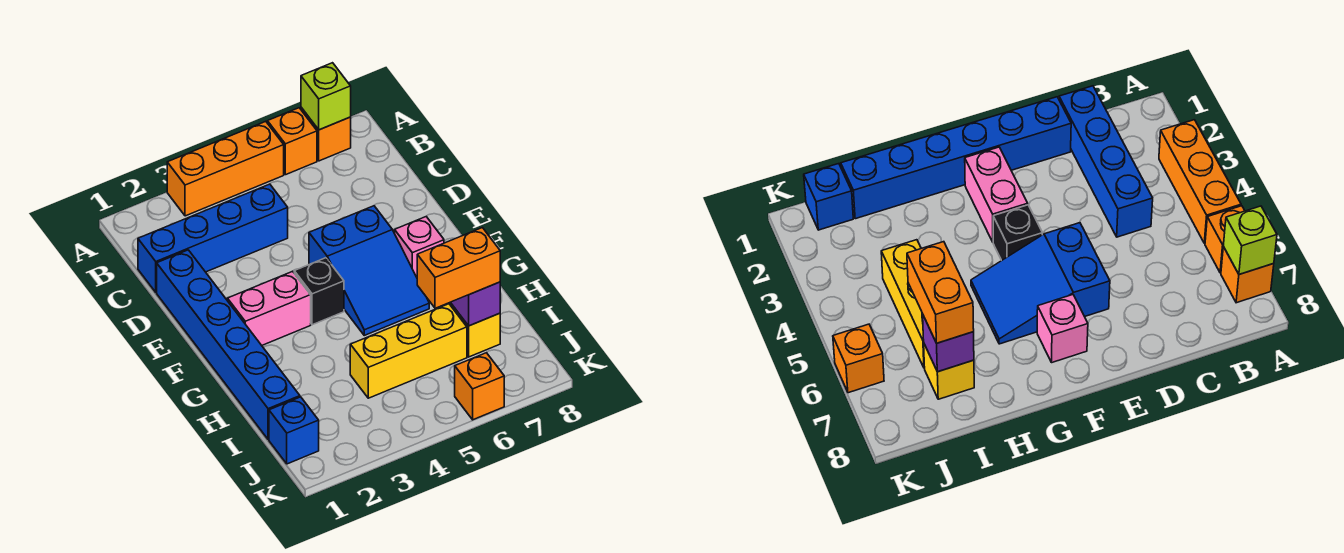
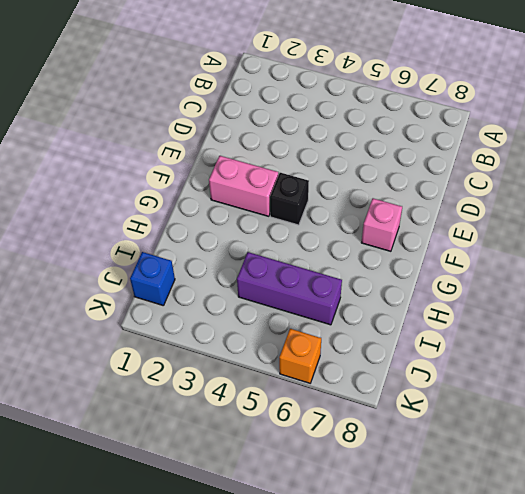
purple 1x3 brick [237,252,342,325] -> yellow 1x3 brick [350,304,467,398]
none -> orange 1x3 brick [167,121,284,216]
none -> orange 1x1 brick [267,108,317,175]
none -> orange 1x1 brick [301,107,351,161]

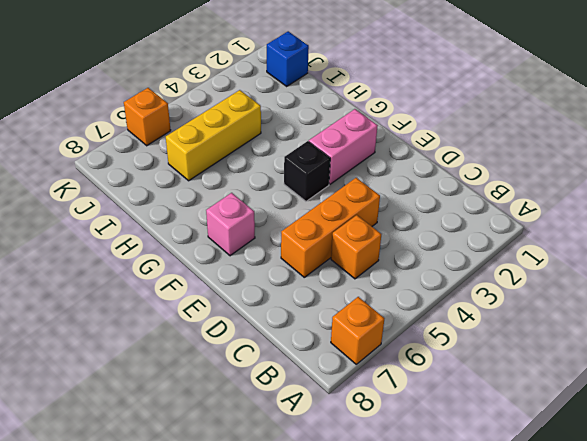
orange 1x1 brick [331,215,381,279] -> orange 1x1 brick moved to [267,108,317,175]
orange 1x3 brick [281,178,380,277] -> orange 1x3 brick moved to [167,121,284,216]
none -> blue 1x4 brick [138,184,288,292]
none -> blue 1x6 brick [157,250,300,439]
none -> blue 2x3 slope [309,206,429,335]

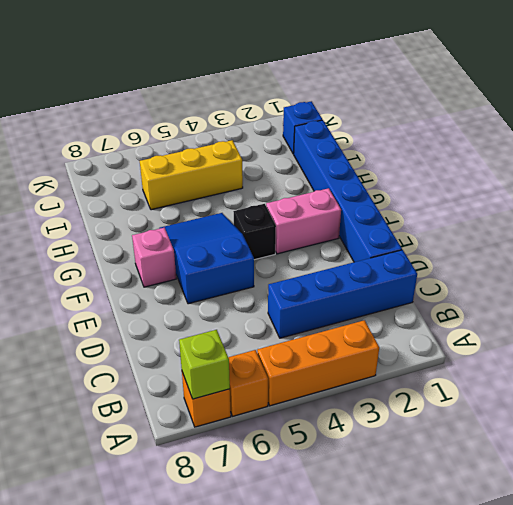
none -> yellow 1x1 brick [451,304,500,357]
none -> orange 1x1 brick [455,353,504,420]
none -> purple 1x1 brick [451,282,500,326]

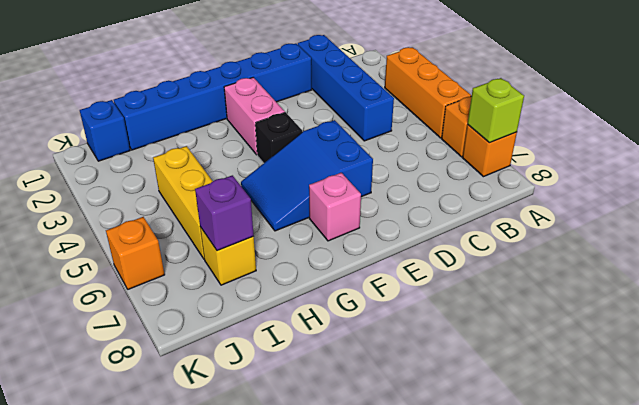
none -> orange 1x2 brick [417,228,500,308]

